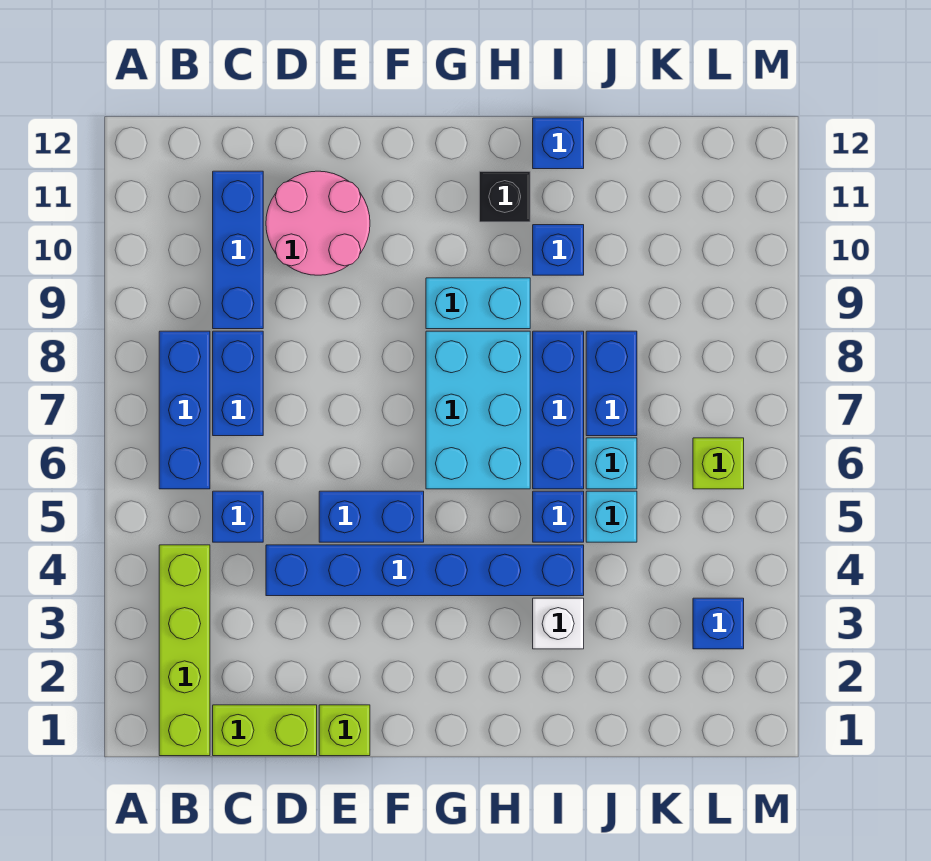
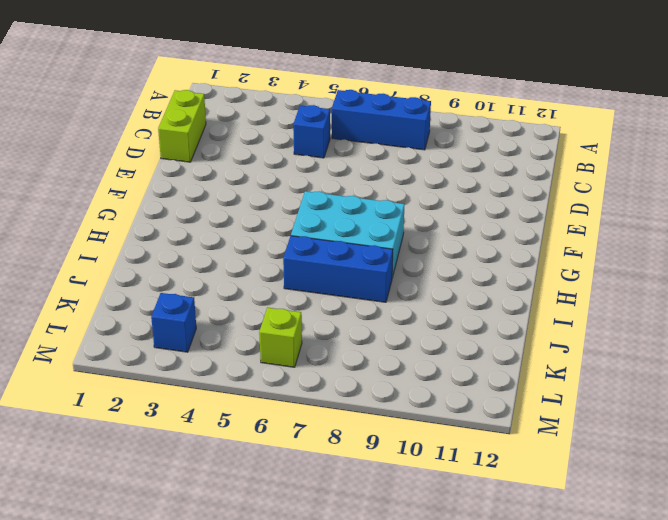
none -> lime 1x4 brick [159,545,210,756]
none -> blue 1x2 brick [213,331,263,436]
none -> blue 1x3 brick [213,171,263,329]

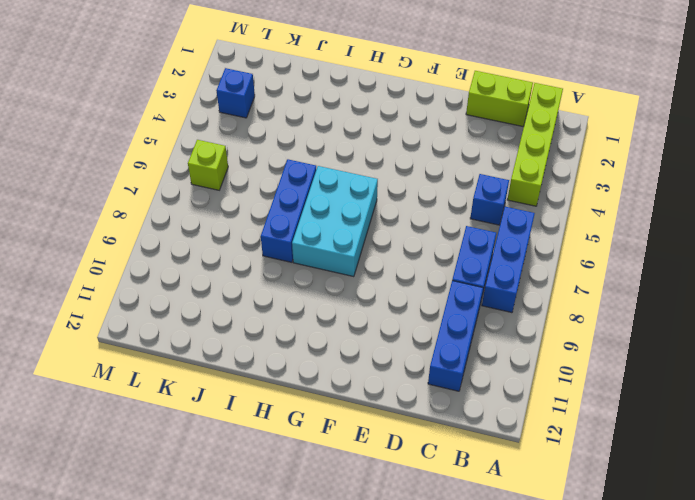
none -> blue 1x6 brick [266,545,584,596]
none -> pink 2x2 round brick [266,171,370,275]
none -> lime 1x1 brick [319,705,370,756]

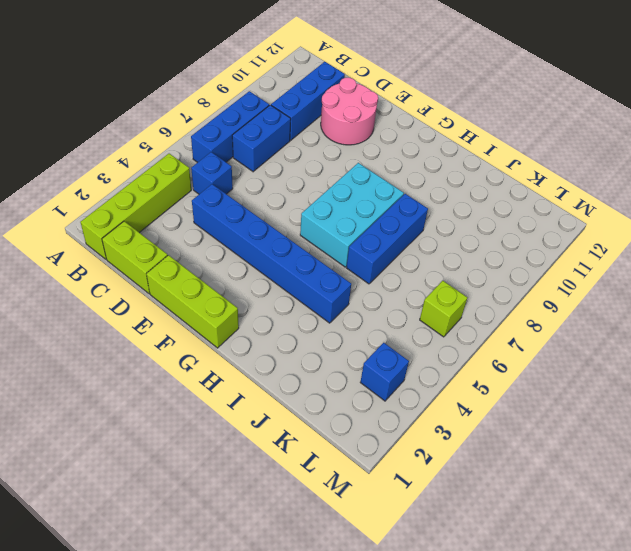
lime 1x3 brick [146,255,239,348] -> lime 1x1 brick [319,705,370,756]
none -> blue 1x2 brick [319,491,424,542]
none -> cyan 1x2 brick [426,278,530,329]
none -> black 1x1 brick [479,171,530,222]

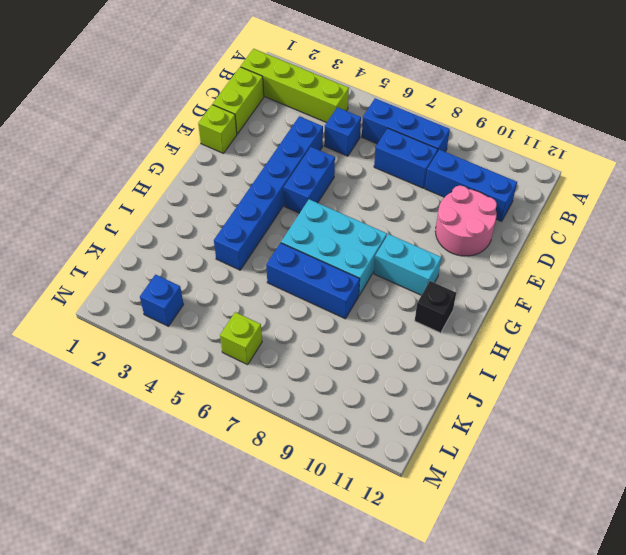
cyan 1x2 brick [374,234,441,295] -> cyan 1x2 brick turned to [426,278,530,329]
none -> white 1x1 brick [533,598,584,649]
none -> blue 1x1 brick [533,491,584,542]
none -> blue 1x1 brick [533,225,584,275]

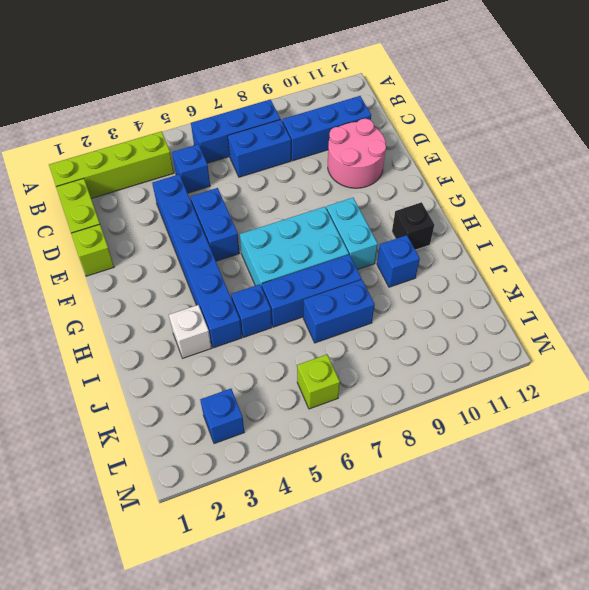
none -> blue 1x1 brick [533,118,584,169]
none -> cyan 1x1 brick [586,491,637,542]
none -> cyan 1x1 brick [586,438,637,489]

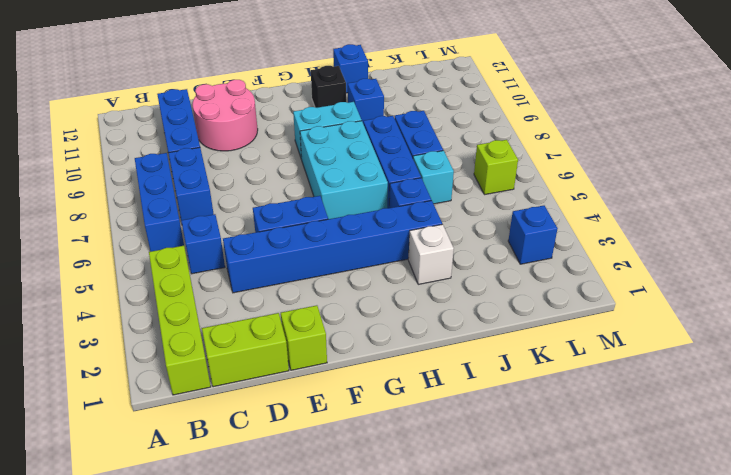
none -> cyan 1x1 brick [586,491,637,542]

